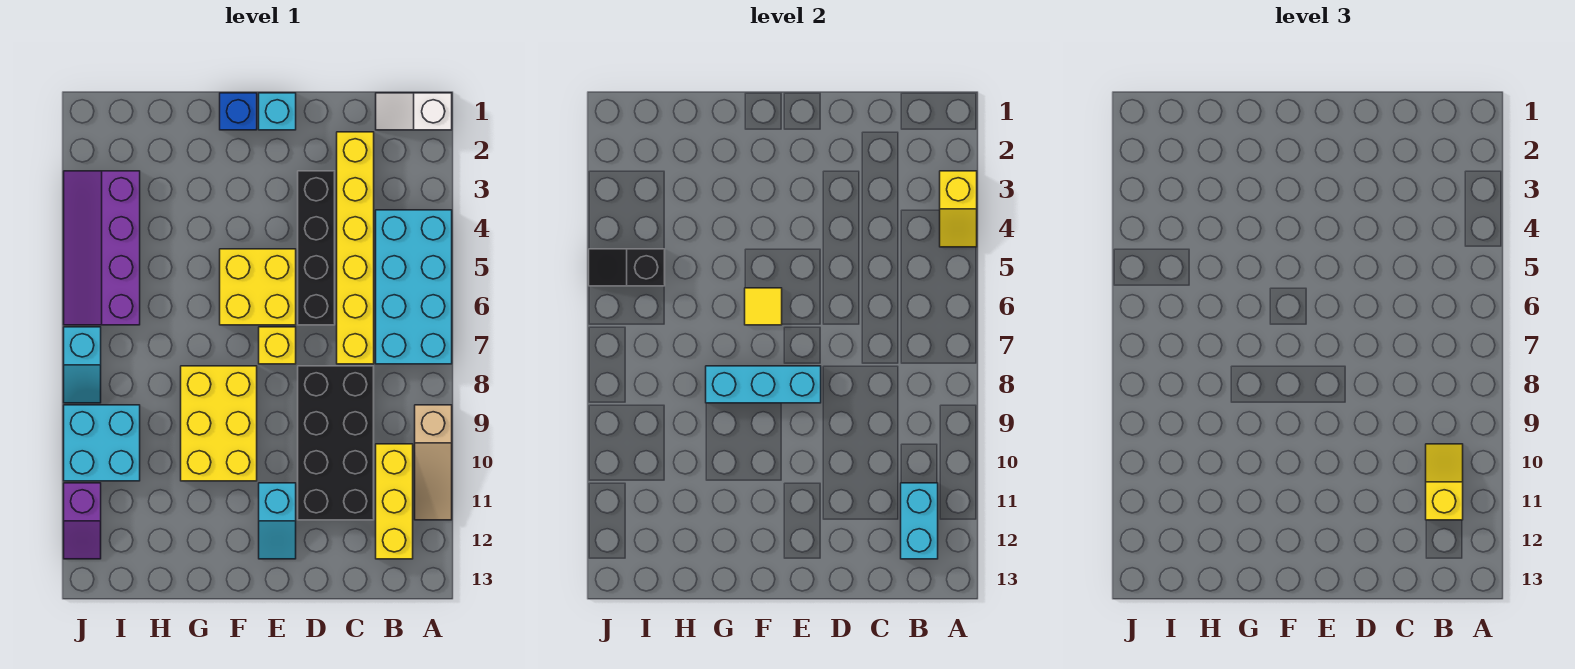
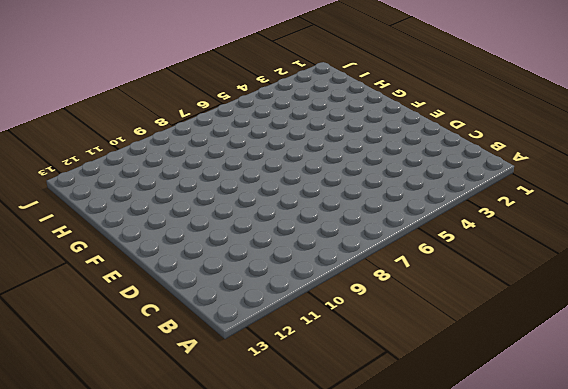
none -> white 1x2 slope [376,93,452,130]
none -> cyan 2x4 brick [376,210,452,364]
none -> tan 1x3 slope [415,405,452,520]

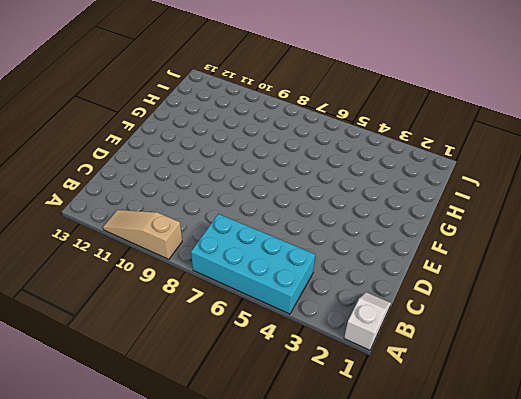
none -> yellow 1x3 brick [376,444,413,559]
none -> yellow 1x6 brick [337,132,374,364]
none -> black 2x4 brick [298,366,374,520]

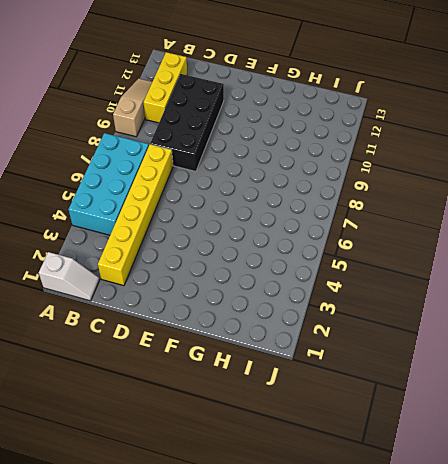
none -> black 1x4 brick [298,171,335,325]
none -> cyan 1x1 brick [259,93,296,130]
none -> yellow 2x2 brick [220,249,296,325]

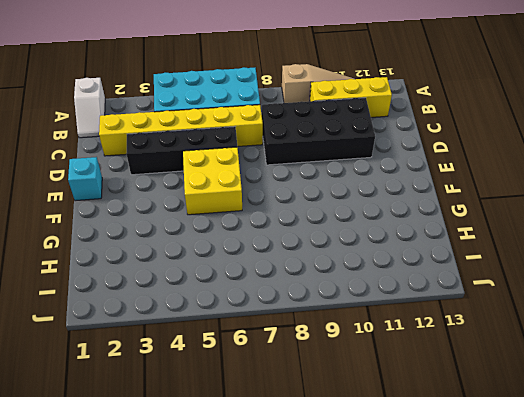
none -> yellow 1x1 brick [259,327,296,364]
none -> cyan 1x2 slope [259,483,296,559]
none -> blue 1x1 brick [220,93,257,130]

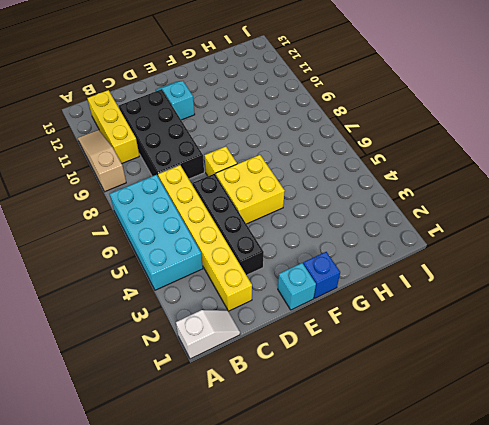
none -> yellow 2x3 brick [181,366,257,481]
none -> purple 2x4 slope [64,171,140,325]
none -> cyan 2x2 brick [64,405,140,481]

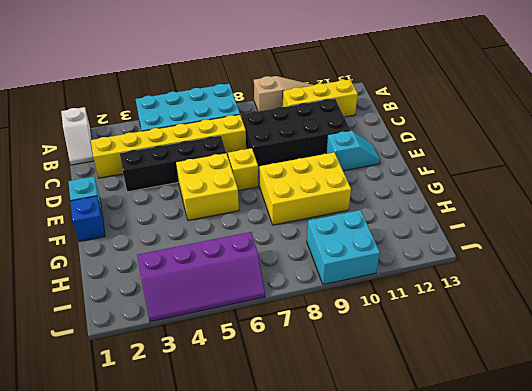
none -> cyan 1x2 slope [64,327,101,403]
none -> purple 1x2 slope [64,483,101,559]
none -> yellow 1x2 slope [940,171,977,247]

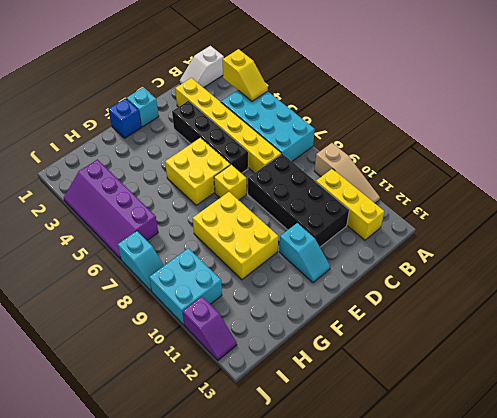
none -> cyan 1x2 brick [901,483,938,559]
none -> cyan 1x3 brick [706,366,821,403]
none -> yellow 1x1 tile [745,288,782,325]

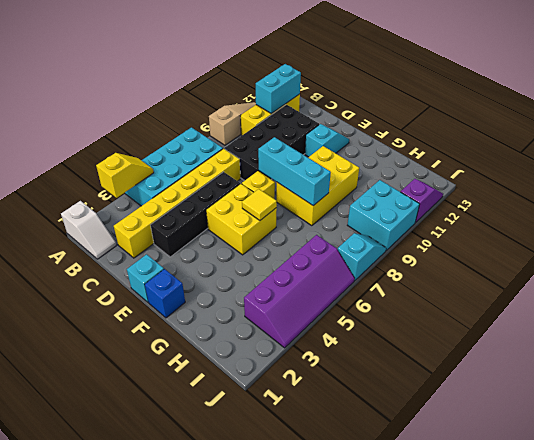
none -> black 1x2 slope [589,249,665,286]
none -> yellow 1x2 slope [1426,444,1463,520]

